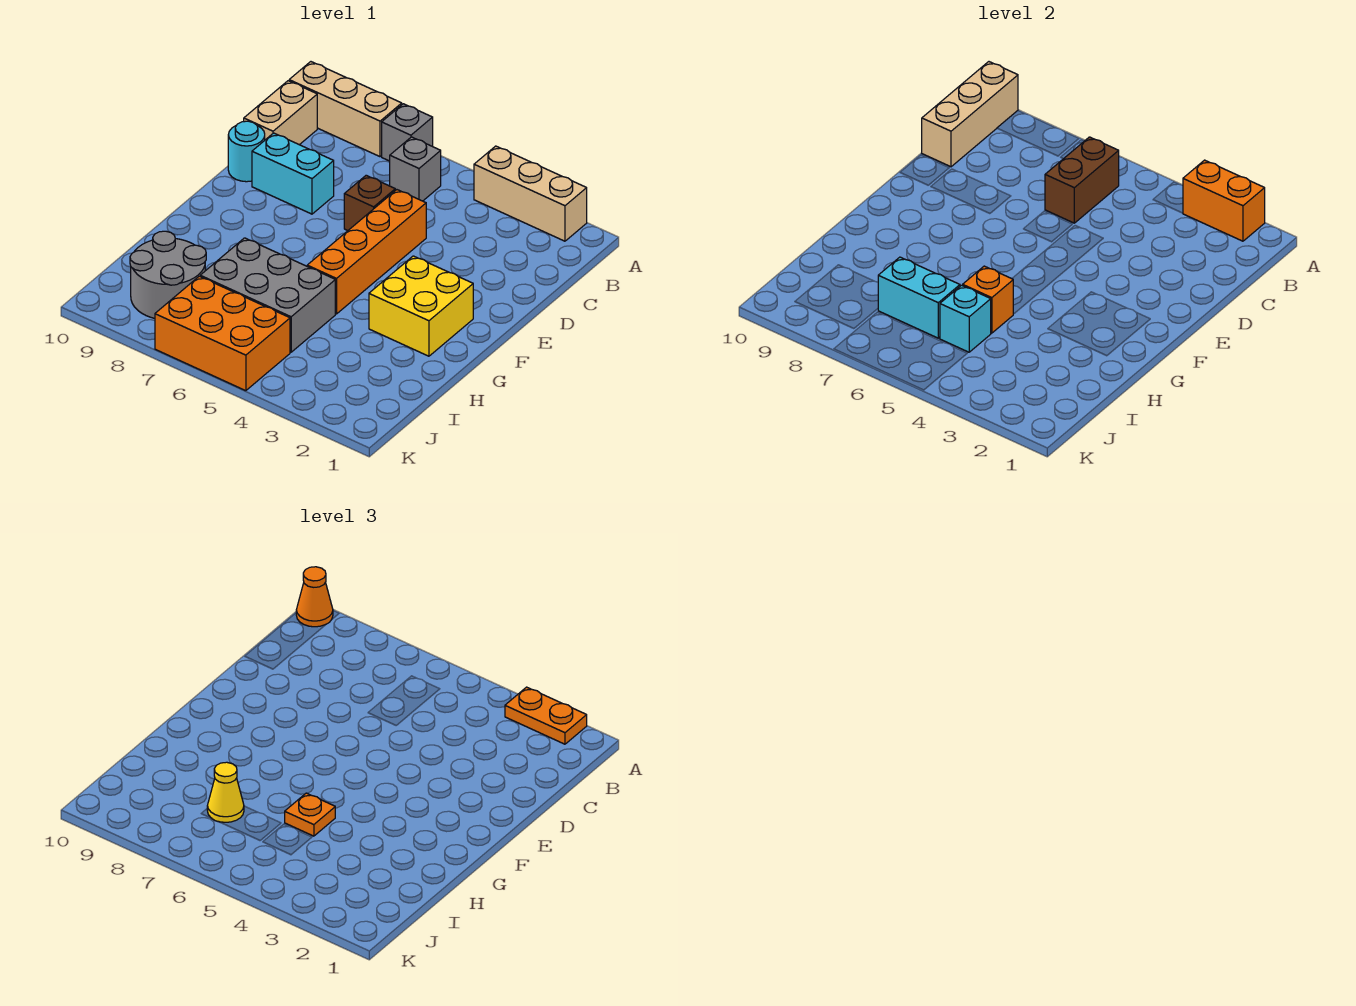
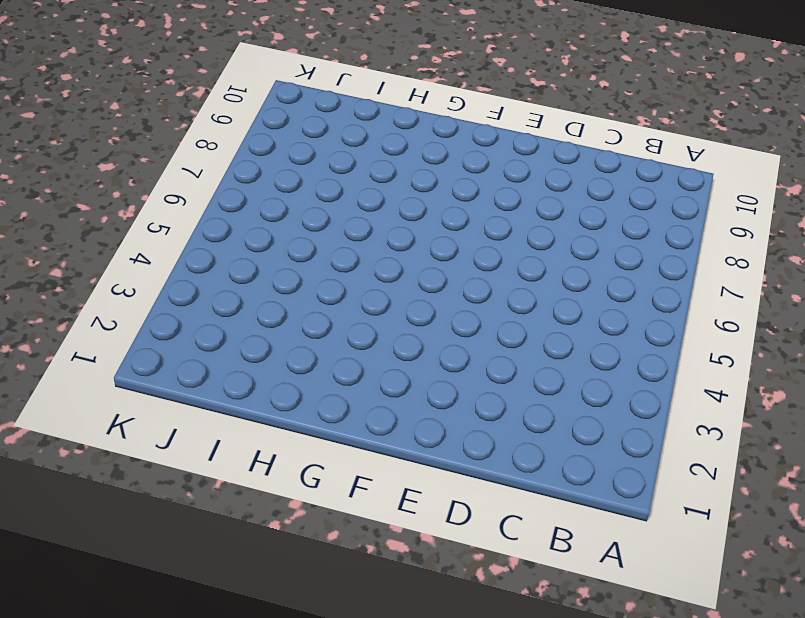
none -> tan 1x3 brick [474,146,587,241]
none -> grey 1x1 brick [382,104,433,161]
none -> tan 1x3 brick [289,62,402,157]

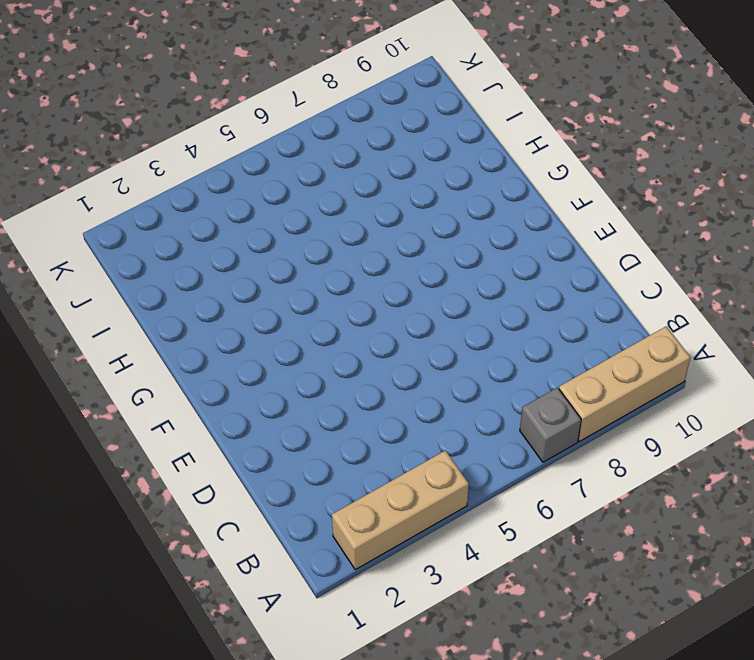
none -> grey 1x1 brick [390,137,441,201]
none -> tan 1x2 brick [244,81,317,145]
none -> orange 1x4 brick [307,190,426,314]

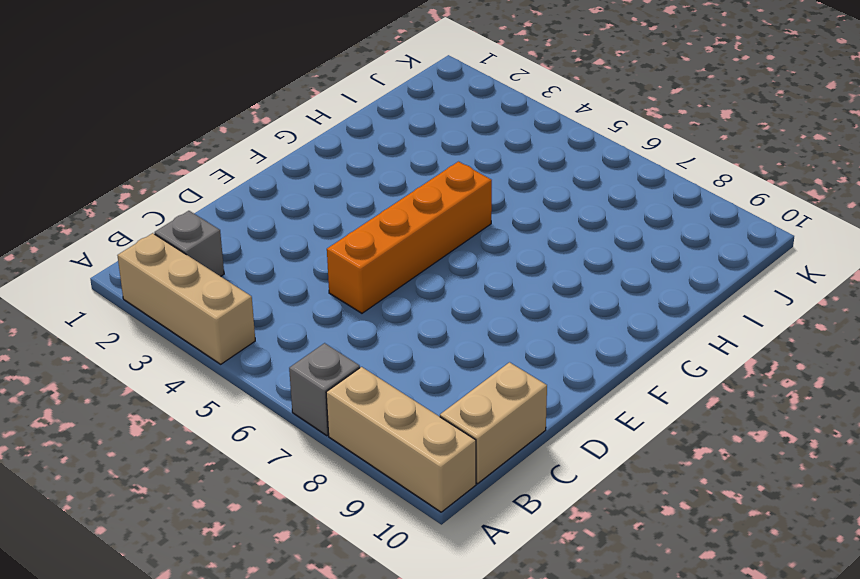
grey 1x1 brick [155,211,224,276] -> grey 1x1 brick moved to [390,137,441,201]
none -> brown 1x1 brick [344,175,395,231]
none -> cyan 1x2 brick [252,133,334,214]
none -> cyan 1x1 round brick [228,121,265,182]

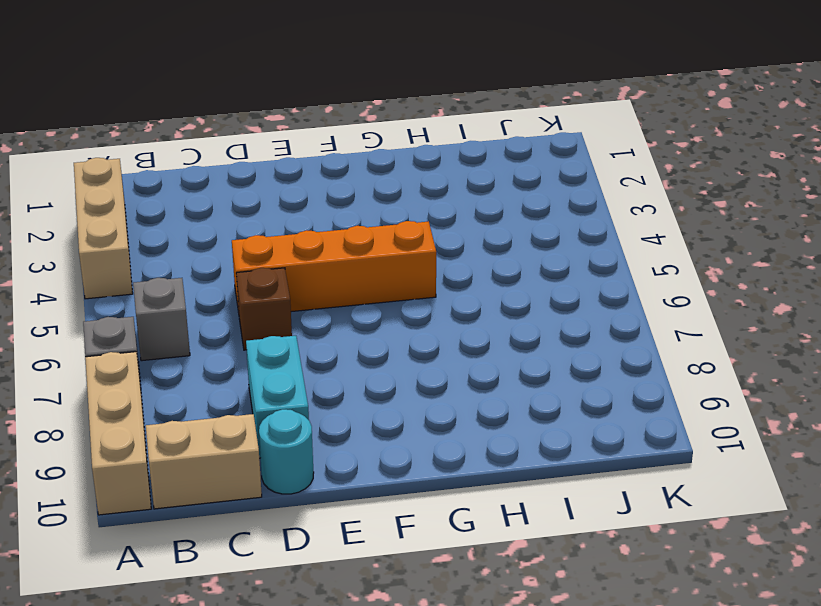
none -> yellow 2x2 brick [369,256,473,356]
none -> grey 2x3 brick [200,238,335,352]
none -> grey 2x2 round brick [130,231,206,318]

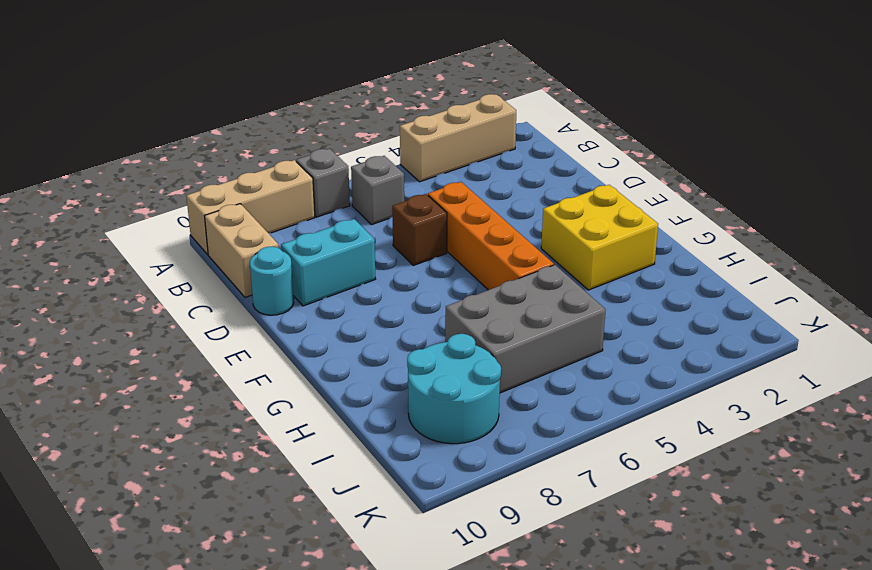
cyan 2x2 round brick [407,334,501,444] -> grey 2x2 round brick [130,231,206,318]
none -> orange 2x3 brick [155,276,290,391]
none -> orange 1x2 brick [1183,160,1265,241]
none -> tan 1x3 brick [922,62,1018,167]

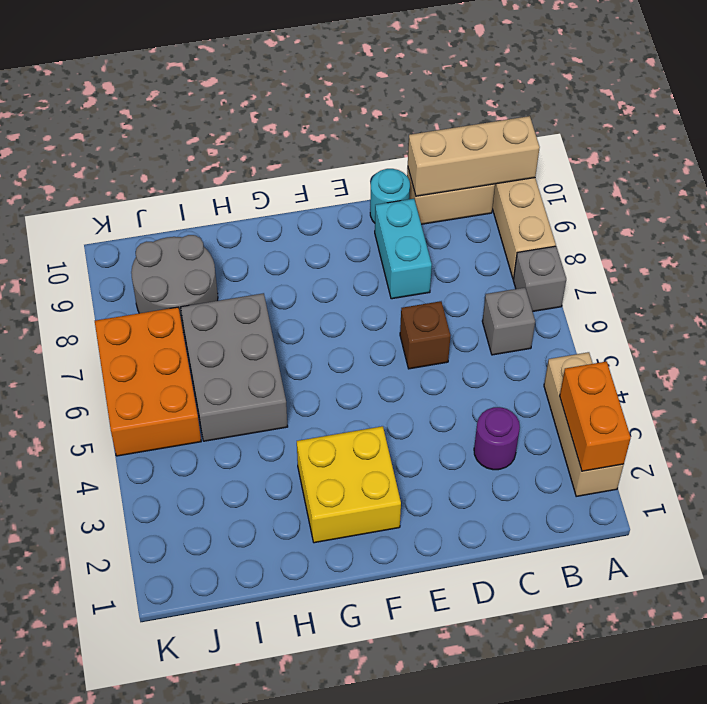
purple 1x1 round brick [474,407,520,470] -> none
none -> orange 1x4 brick [307,190,426,314]
none -> brown 1x2 brick [1045,137,1119,223]
none -> orange 1x1 brick [963,266,1013,333]

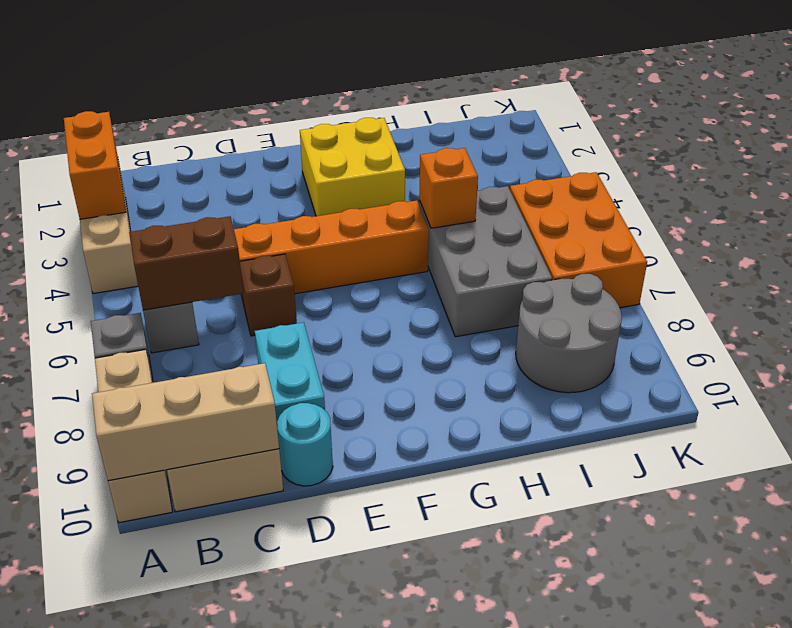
none -> cyan 1x1 brick [940,285,991,352]
none -> cyan 1x2 brick [878,257,960,338]
none -> orange 1x2 plate [505,687,587,744]

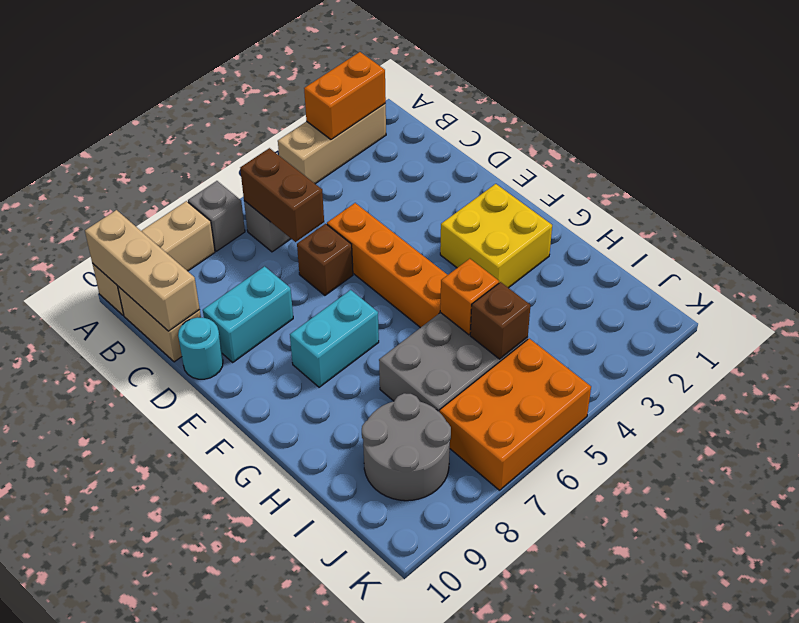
cyan 1x2 brick [290,290,379,387] -> cyan 1x2 brick moved to [878,257,960,338]
brown 1x1 brick [470,282,531,359] -> cyan 1x1 brick [940,285,991,352]
none -> orange 1x2 plate [505,687,587,744]
none -> orange 1x1 cone [296,567,333,627]
none -> orange 1x1 plate [285,793,335,836]

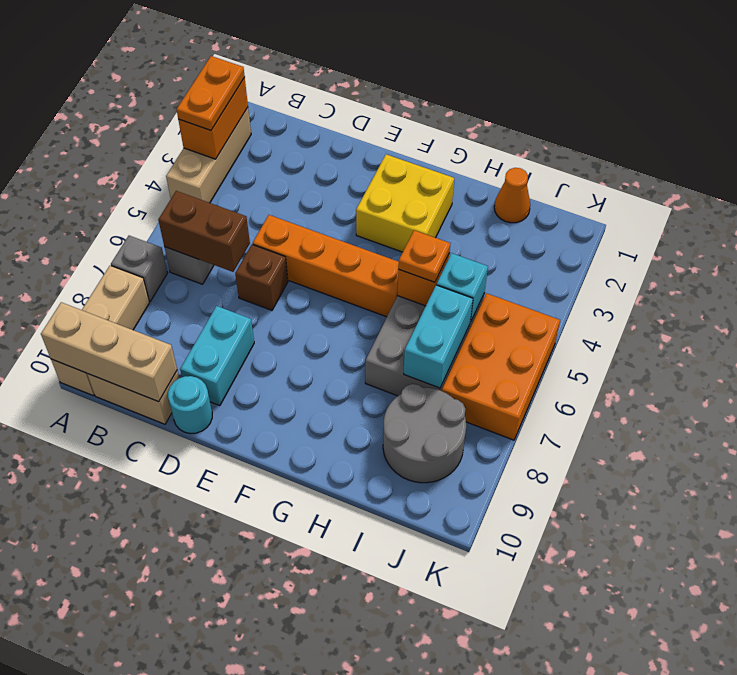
orange 1x1 cone [494,168,530,223] -> orange 1x1 cone moved to [296,567,333,627]
none -> yellow 1x1 cone [207,762,244,822]

